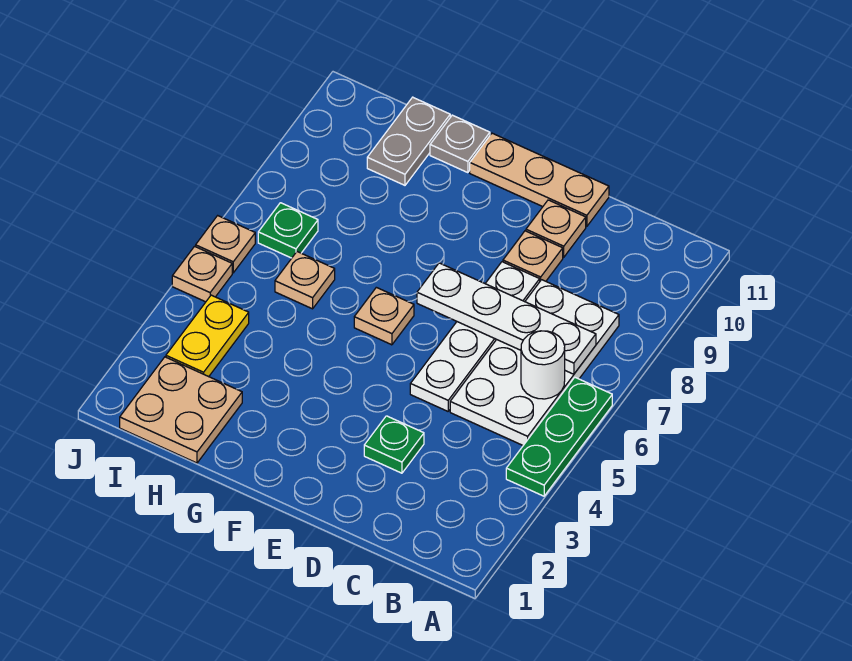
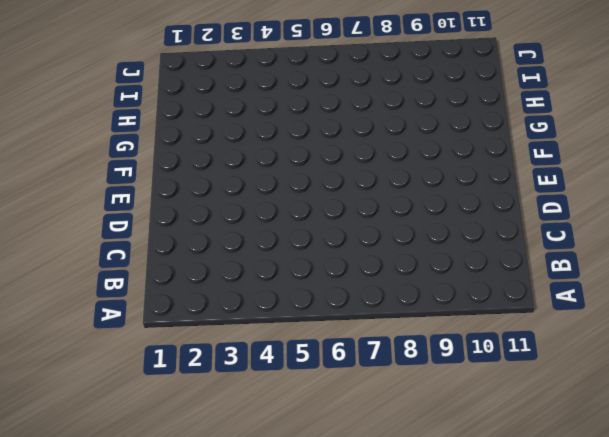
none -> green 1x3 plate [506,377,612,496]
none -> white 2x4 plate [450,280,619,445]
none -> green 1x1 plate [364,416,424,473]

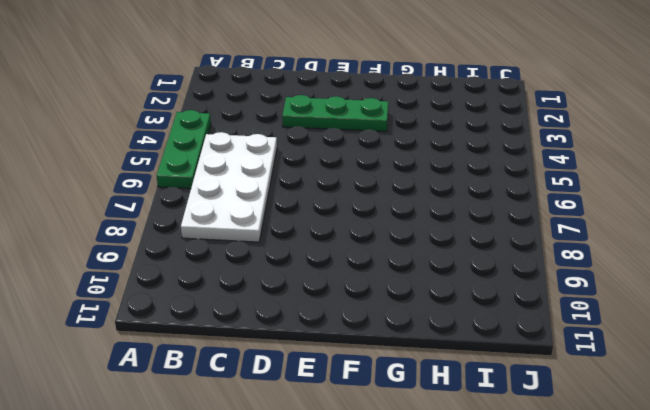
green 1x3 plate [282,95,388,132] -> green 1x1 plate [364,416,424,473]
none -> white 1x4 plate [410,262,540,411]
none -> tan 1x1 plate [503,231,563,281]
none -> tan 1x1 plate [526,200,586,257]

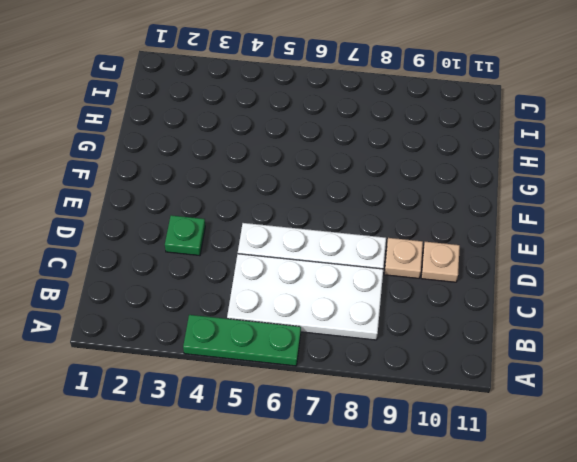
none -> tan 1x3 plate [470,133,609,226]
none -> tan 1x1 plate [354,287,414,345]
none -> grey 1x1 plate [430,115,490,173]

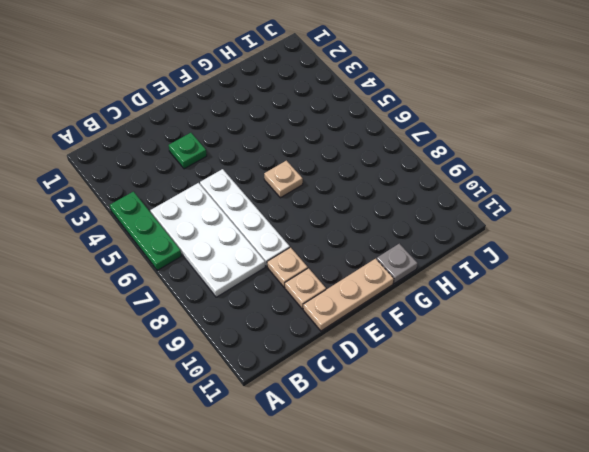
none -> tan 2x2 plate [120,357,242,463]
none -> tan 1x1 plate [275,252,335,309]
none -> grey 1x2 plate [367,97,450,185]

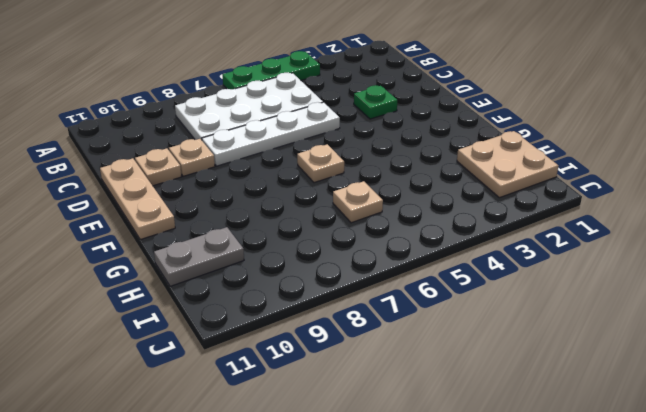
none -> grey 1x1 plate [430,115,490,173]
none -> yellow 1x2 plate [166,295,249,377]
none -> green 1x1 plate [258,203,318,258]

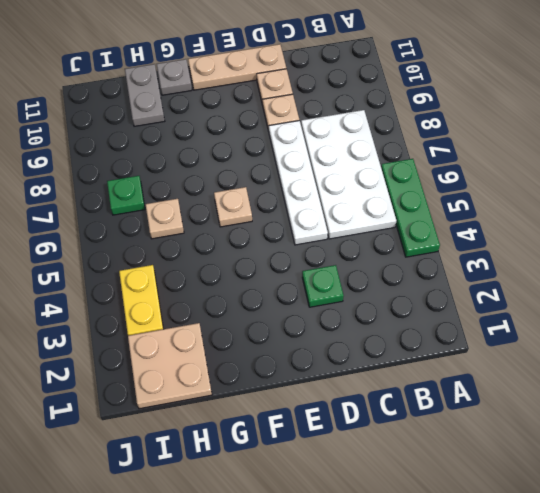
none -> tan 1x1 plate [172,246,232,302]
none -> tan 1x1 plate [196,216,255,273]
none -> white 1x1 round brick [521,331,565,399]

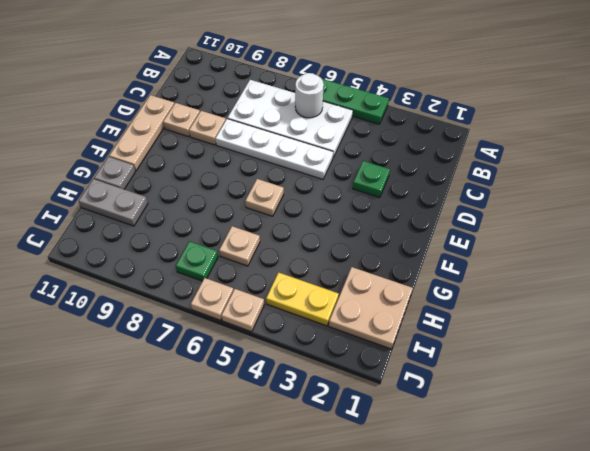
none -> white 1x4 plate [417,263,596,374]

